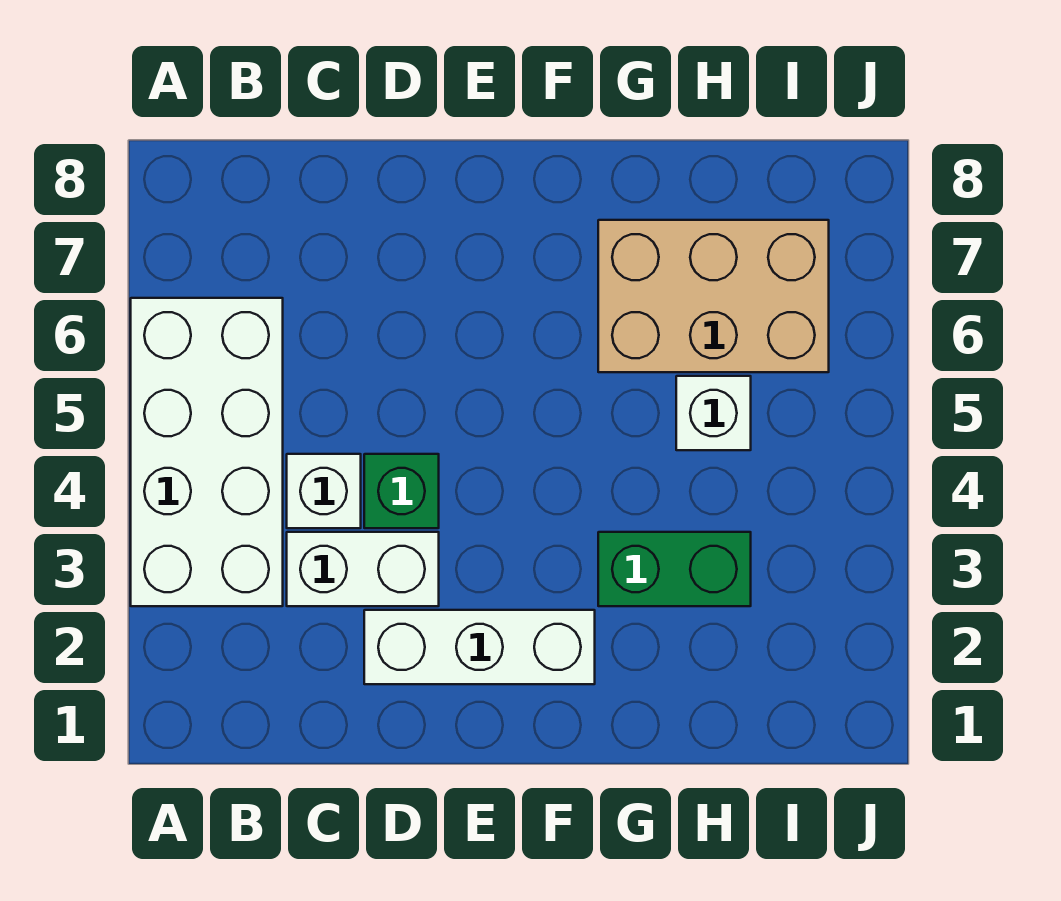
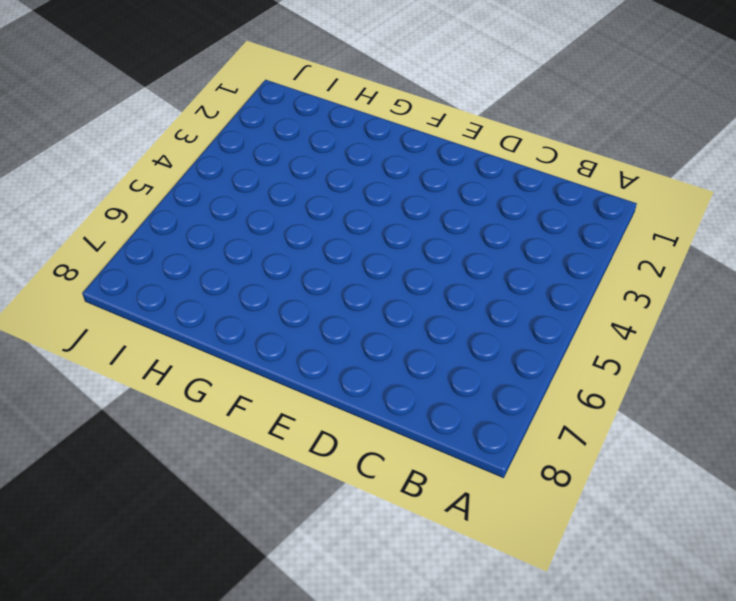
none -> white 2x4 brick [131,298,283,606]
none -> white 1x2 brick [287,532,439,606]

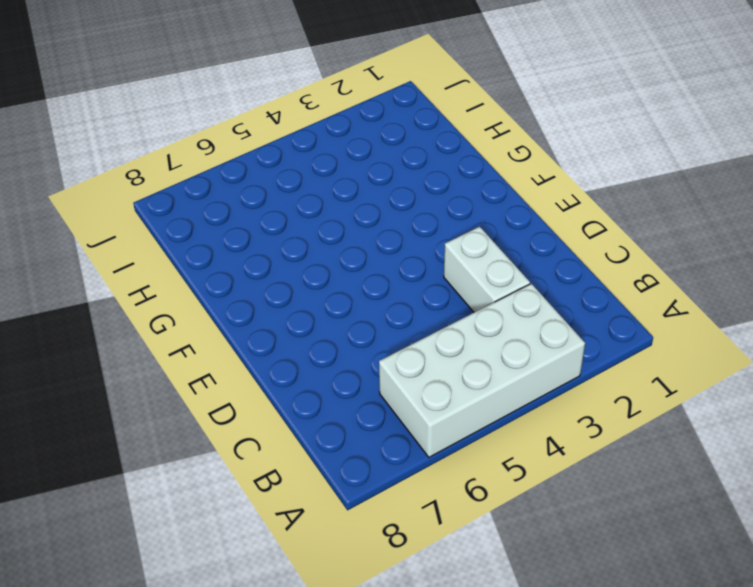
none -> white 1x1 brick [287,454,361,528]
none -> white 1x3 brick [364,610,595,684]

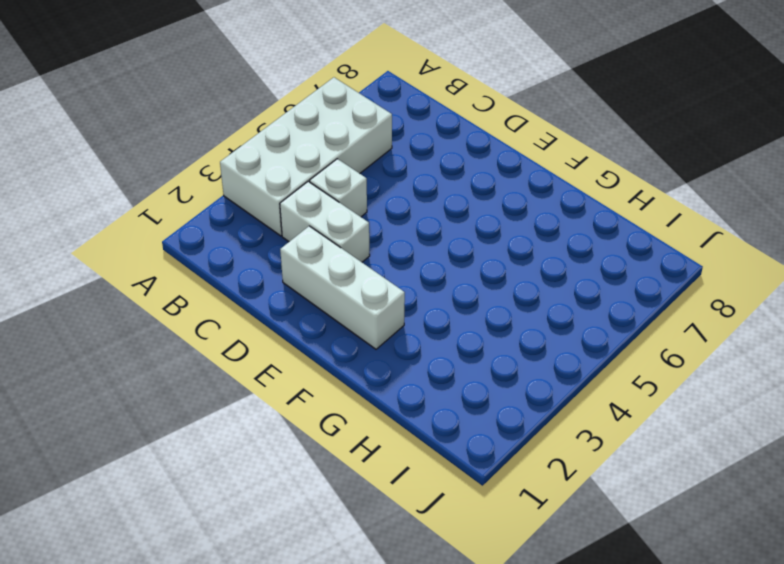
none -> green 1x1 brick [364,454,439,528]
none -> green 1x2 brick [598,532,751,606]

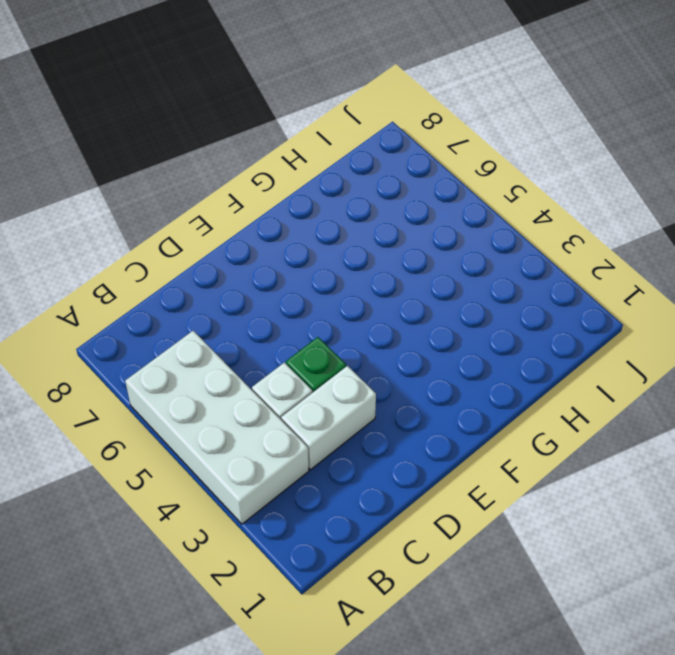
none -> white 1x3 brick [364,610,595,684]
none -> green 1x2 brick [598,532,751,606]

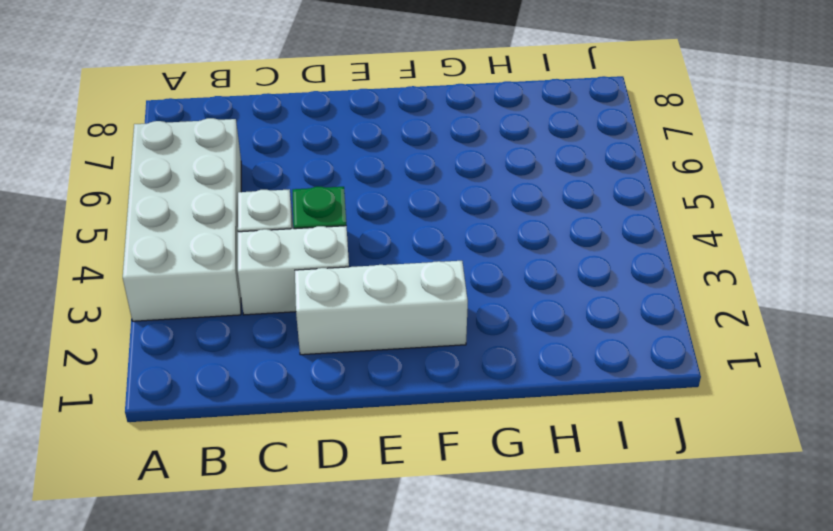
none -> green 1x2 brick [598,532,751,606]
none -> tan 2x3 brick [598,220,829,372]

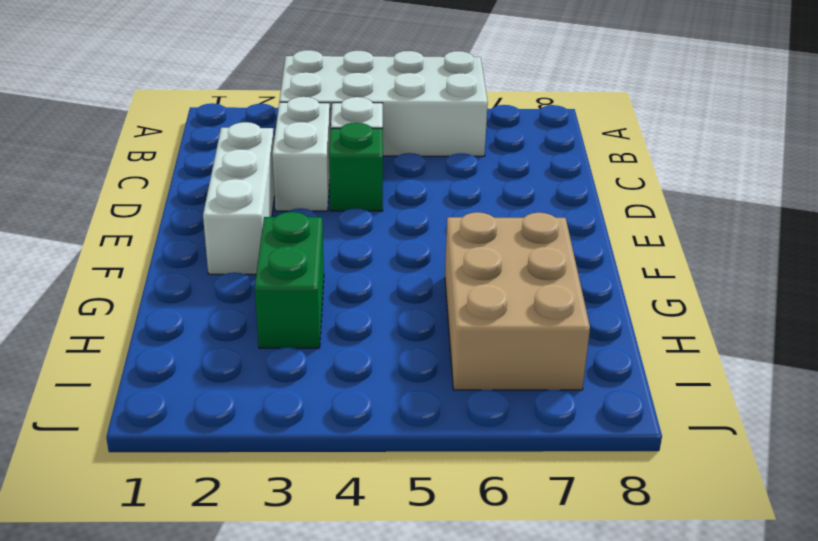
none -> white 1x1 brick [676,376,751,450]

